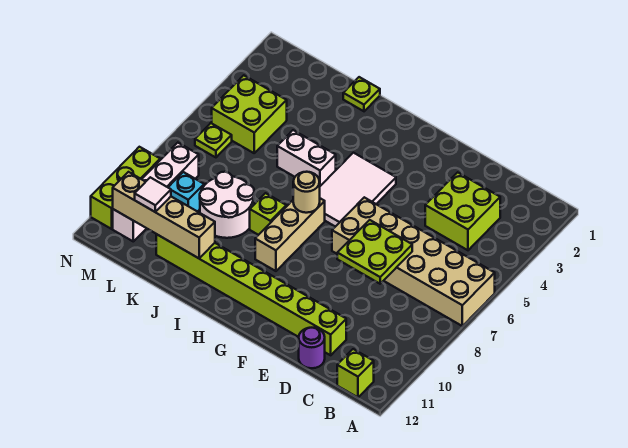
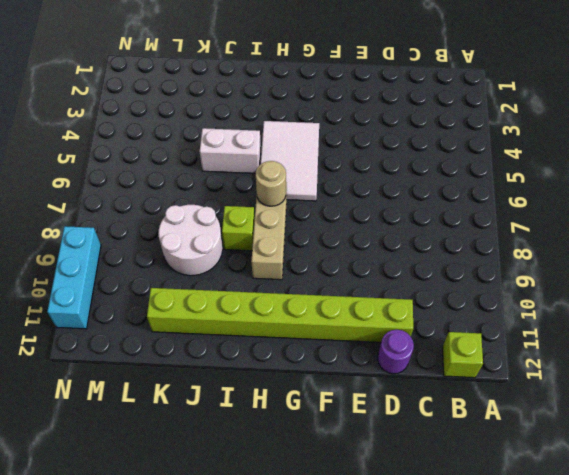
cyan 1x3 brick [47,226,101,329] -> lime 1x3 brick [91,147,160,229]
none -> tan 2x6 brick [332,197,495,326]
none -> lime 2x2 brick [425,172,500,250]
none -> lime 1x1 plate [343,77,380,111]

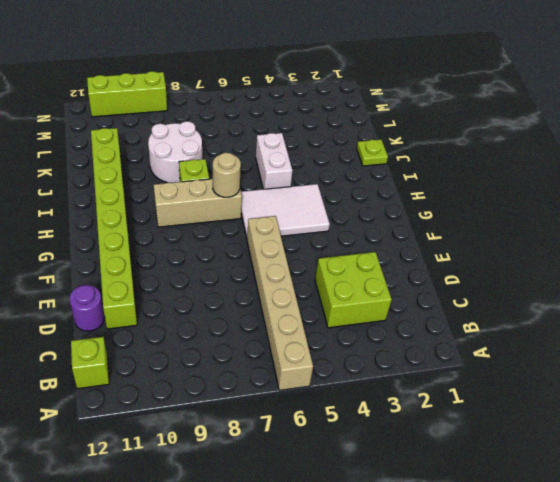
tan 1x6 brick [247,216,313,390] -> tan 2x6 brick [332,197,495,326]
none -> lime 2x2 brick [212,75,287,153]
none -> cyan 1x1 brick [168,172,204,212]
none -> lime 1x1 plate [195,123,232,157]

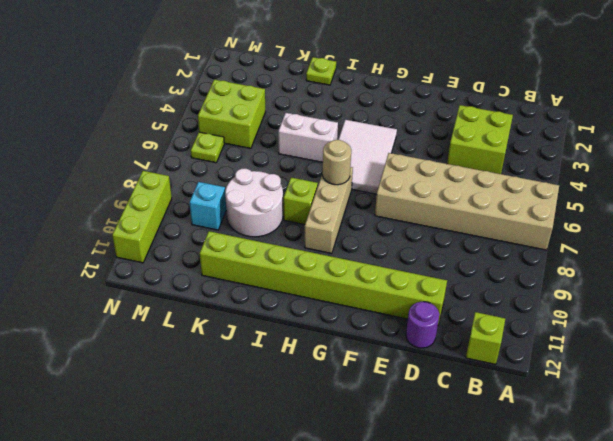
none -> white 1x4 brick [113,143,199,241]
none -> lime 2x2 plate [337,220,412,284]
none -> tan 1x4 brick [113,172,215,258]

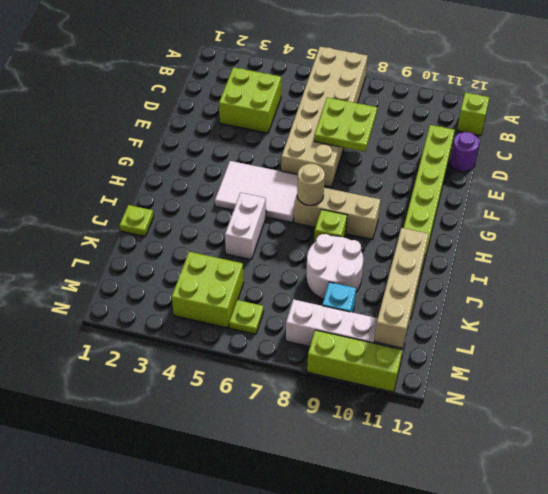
none -> white 1x1 tile [135,177,171,212]

